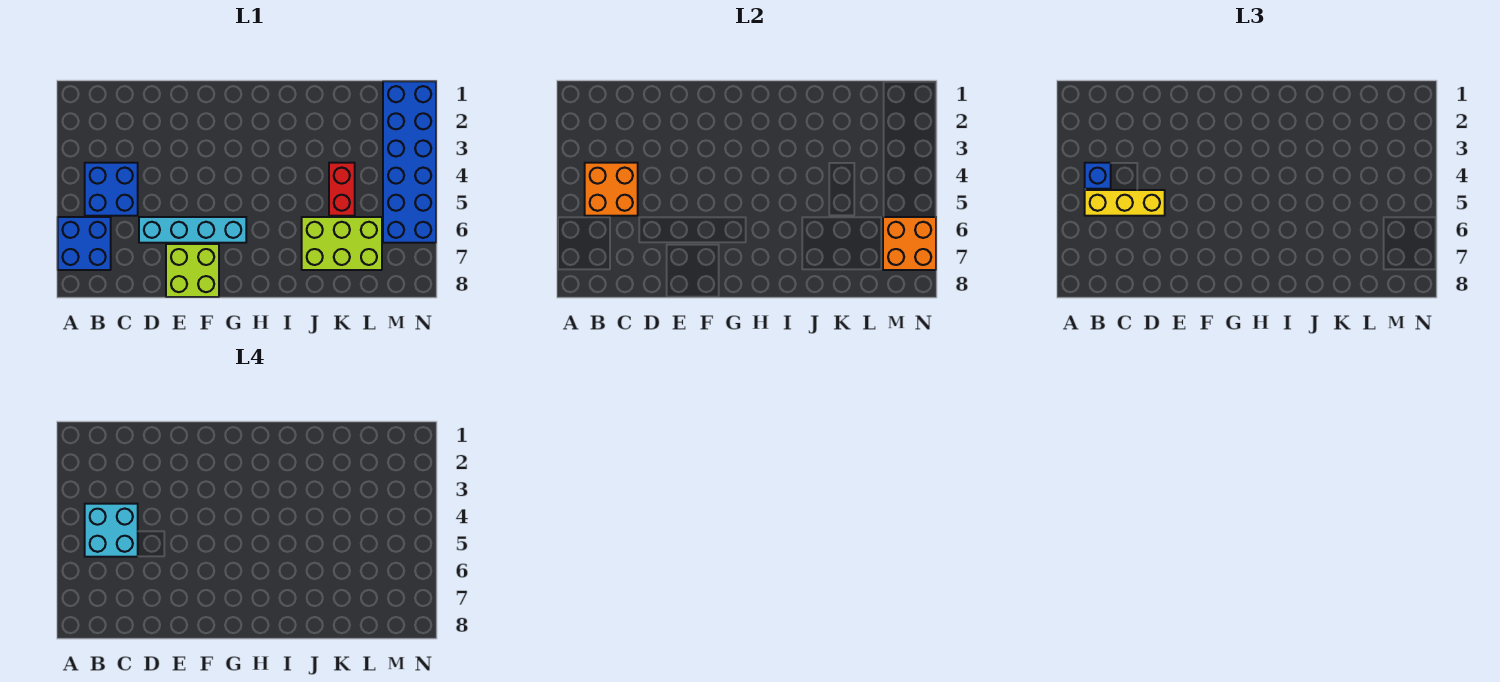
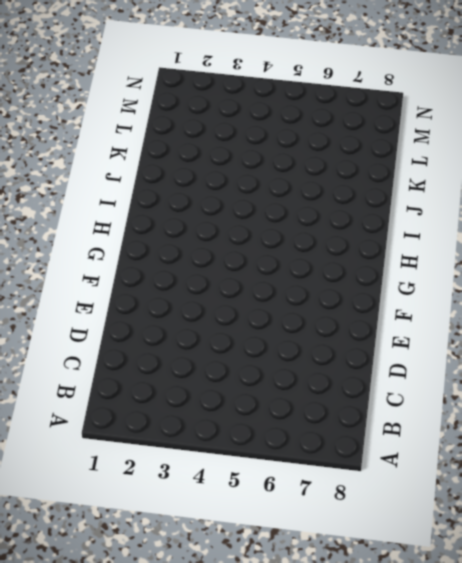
none -> blue 2x2 brick [58,217,111,270]
none -> blue 2x2 brick [85,163,138,216]
none -> cyan 1x4 brick [139,217,246,243]

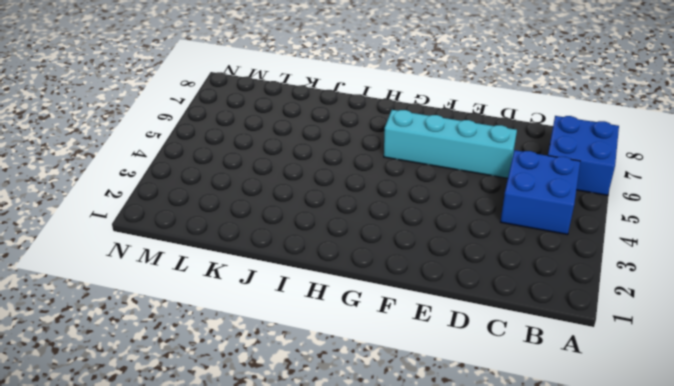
none -> lime 2x2 brick [166,244,219,297]
none -> lime 2x3 brick [302,217,382,270]
none -> red 1x2 brick [329,163,355,216]

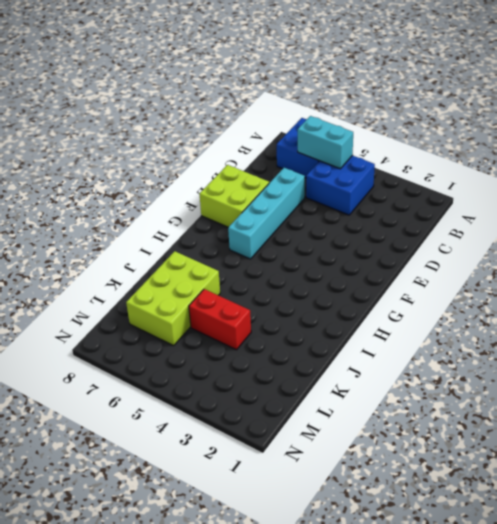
cyan 1x2 brick [298,116,353,169] -> orange 2x2 brick [585,163,638,216]
none -> blue 2x6 brick [383,81,436,243]
none -> orange 2x2 brick [883,217,936,270]
none -> blue 1x1 brick [1085,163,1111,189]

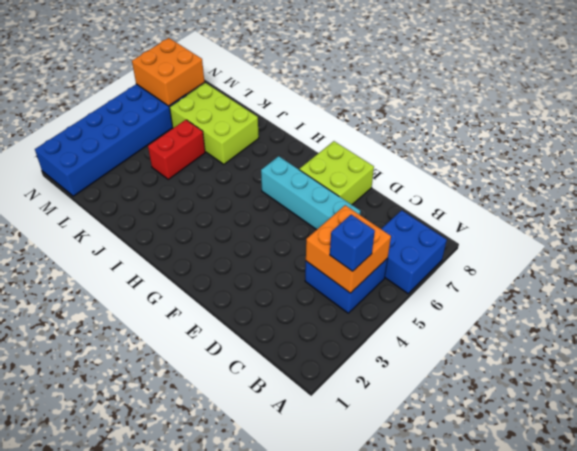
none -> yellow 1x3 brick [1085,190,1165,216]
none -> cyan 2x2 brick [85,504,138,557]

